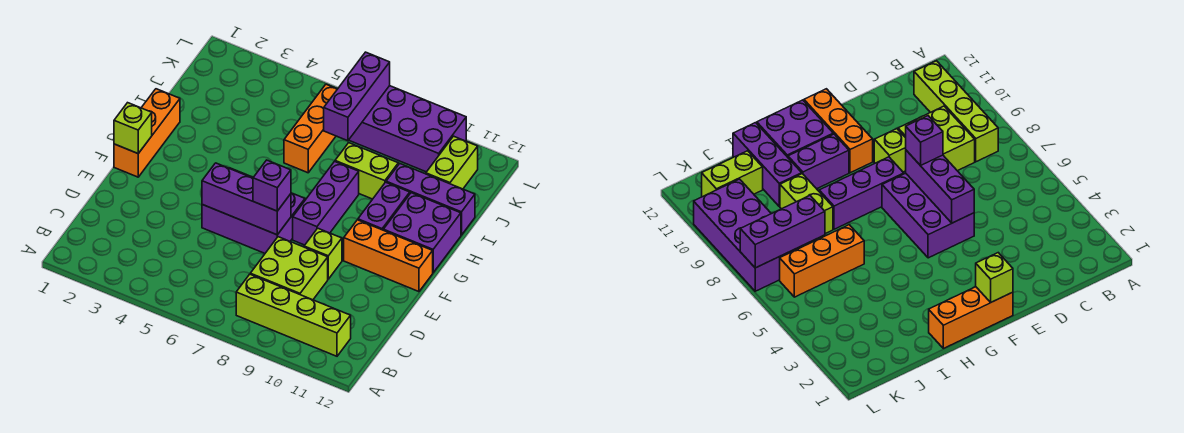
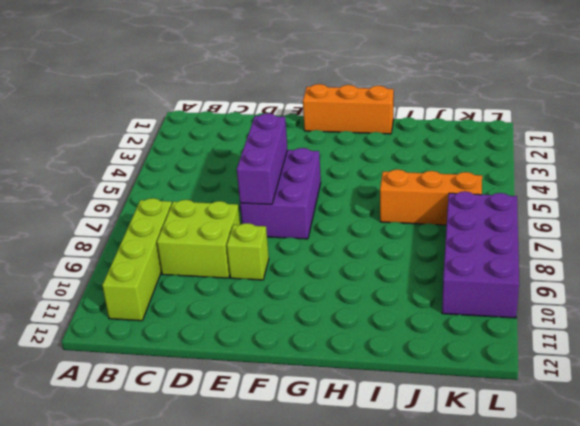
none -> purple 1x3 brick [293,161,359,245]
none -> orange 1x3 brick [344,220,433,292]
none -> purple 1x2 brick [358,182,410,230]

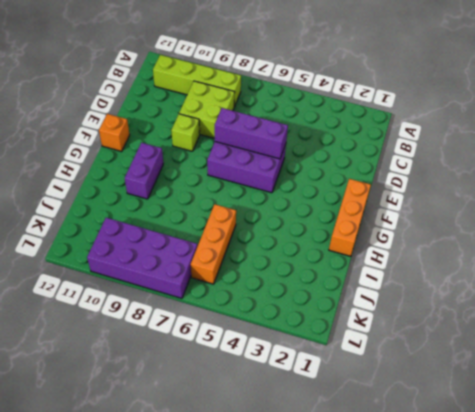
orange 1x1 brick [99,114,130,151] -> orange 1x3 brick [344,220,433,292]
none -> purple 1x3 brick [293,161,359,245]
none -> purple 2x2 brick [383,193,461,273]
none -> lime 1x2 brick [335,143,398,199]

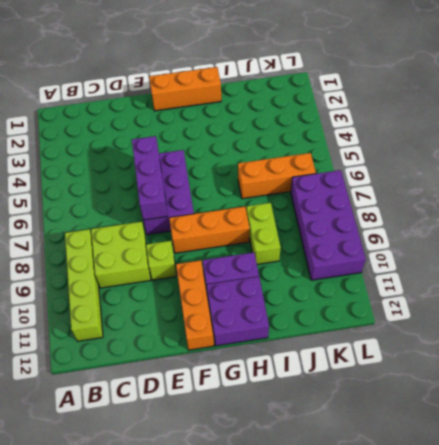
orange 1x3 brick [169,207,250,253] -> purple 1x3 brick [293,161,359,245]
none -> purple 1x3 brick [386,164,475,235]
none -> lime 1x2 brick [426,136,478,189]
none -> lime 1x1 brick [114,103,152,153]

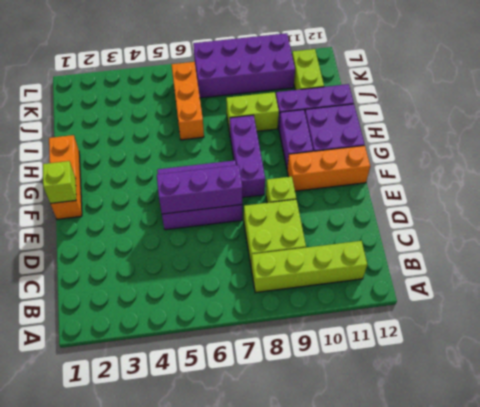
none -> purple 1x3 brick [324,52,390,141]
none -> purple 1x1 brick [253,160,291,211]

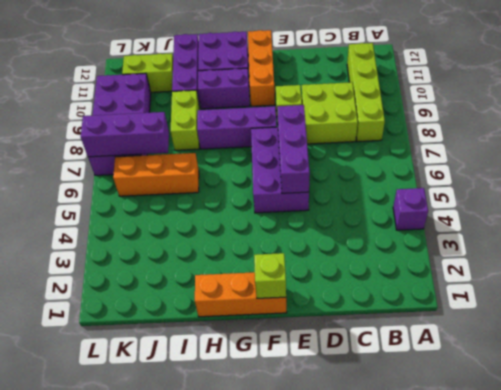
purple 1x1 brick [393,188,428,230] -> purple 1x1 brick moved to [253,160,291,211]

